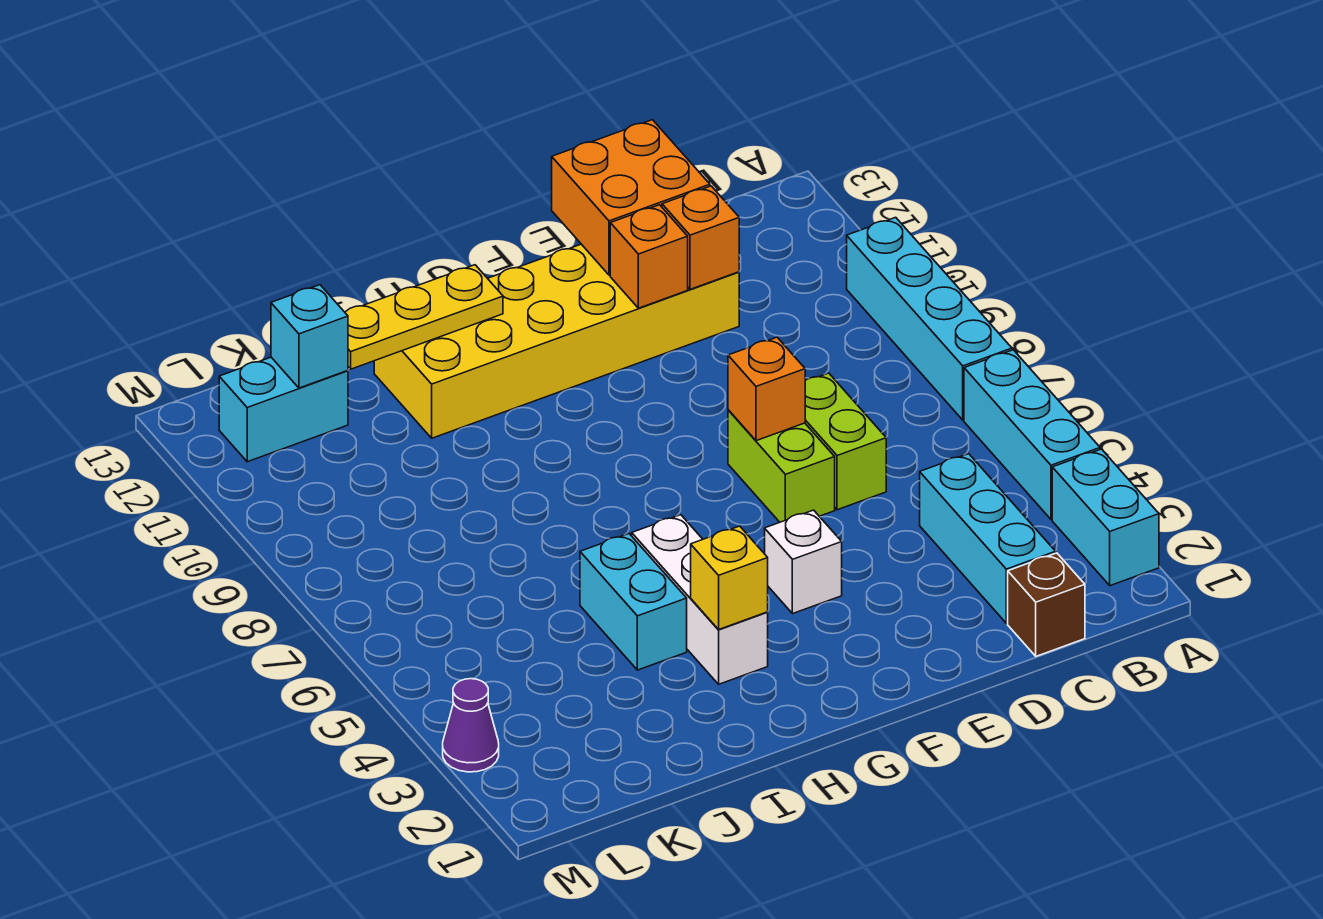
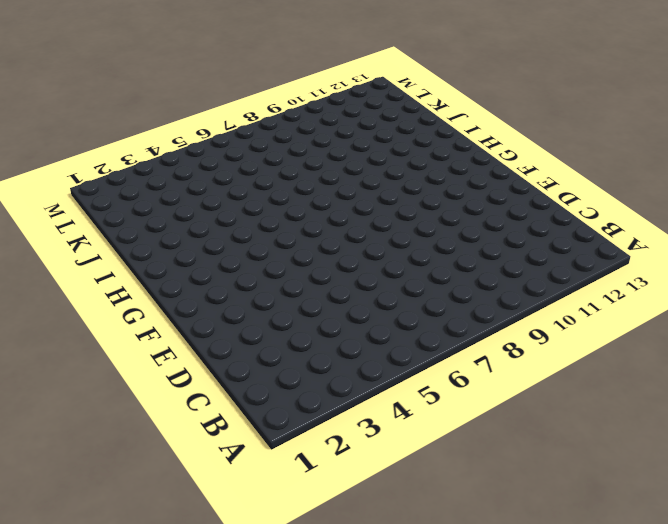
none -> cyan 1x2 brick [1052,449,1159,586]
none -> cyan 1x3 brick [964,350,1100,519]
none -> cyan 1x4 brick [847,217,1012,420]

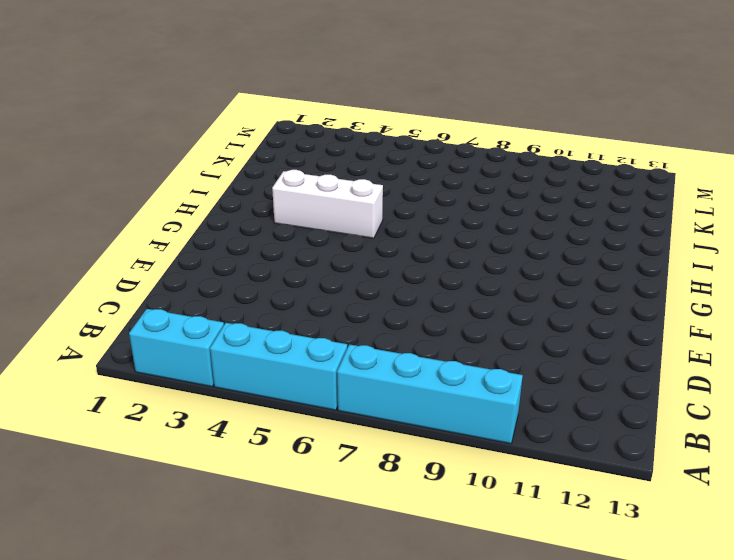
none -> brown 1x1 brick [1008,553,1085,656]
none -> cyan 1x3 brick [920,454,1056,623]
none -> lime 1x2 brick [805,373,886,510]

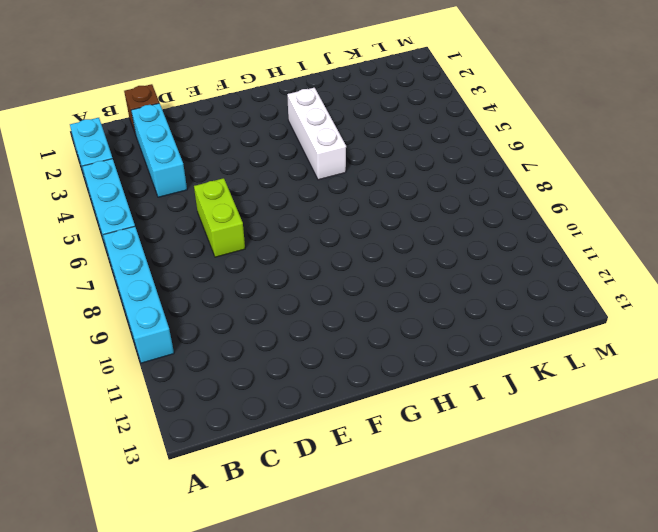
none -> yellow 2x6 brick [374,244,739,438]
none -> lime 1x2 brick [728,410,835,522]
none -> white 1x1 brick [765,510,842,614]

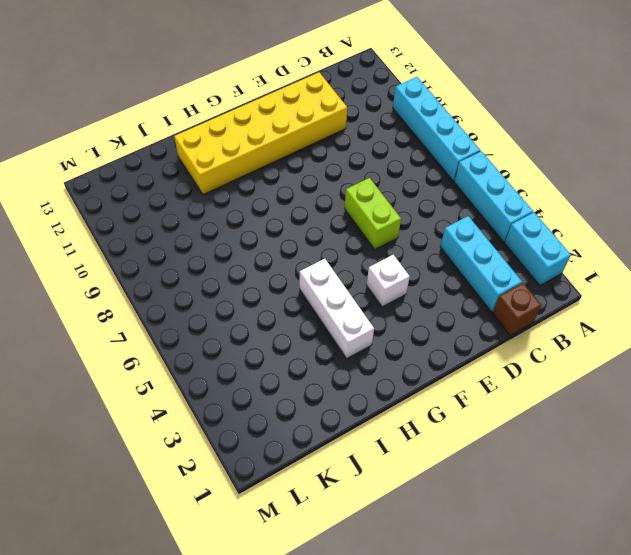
none -> lime 1x2 brick [805,373,886,510]
none -> cyan 1x2 brick [580,534,687,670]
none -> cyan 1x2 brick [219,357,348,462]

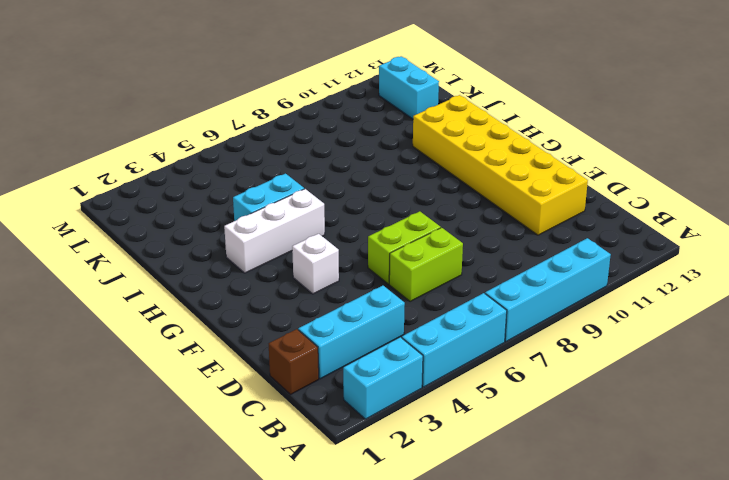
none -> purple 1x1 cone [443,679,499,772]
none -> orange 1x1 brick [662,186,739,289]
none -> orange 2x2 brick [552,120,710,275]

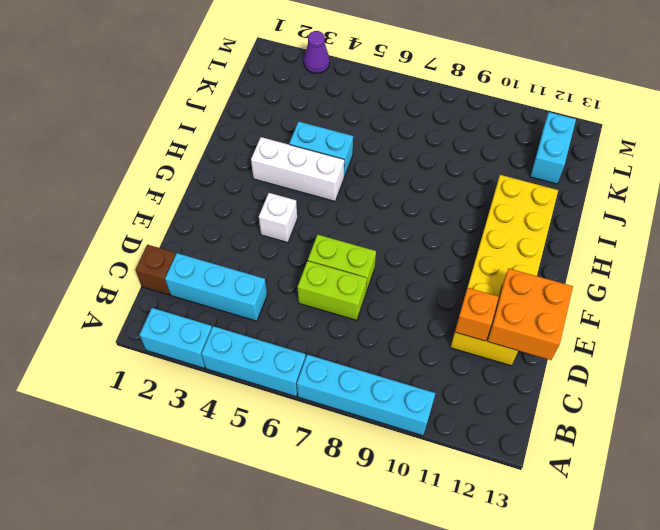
none -> orange 1x1 brick [728,337,805,441]
none -> orange 1x1 brick [610,205,688,308]
none -> yellow 1x1 brick [691,526,768,629]

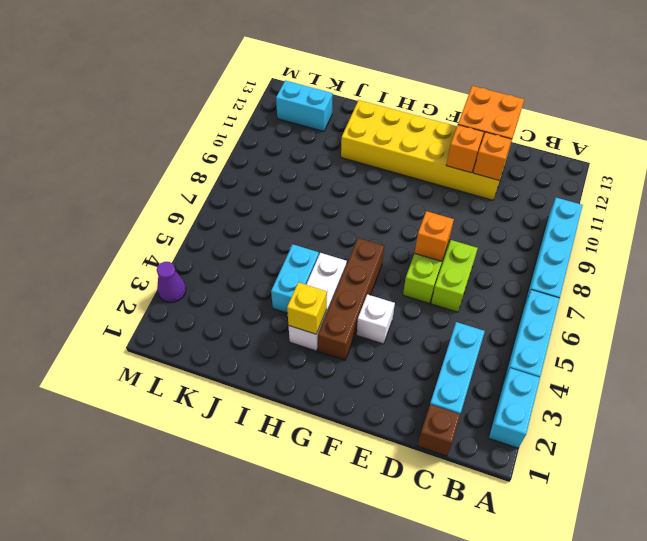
brown 1x4 brick [318,238,384,360] -> none
none -> yellow 1x3 plate [345,265,503,369]
none -> cyan 1x1 brick [271,285,348,388]

